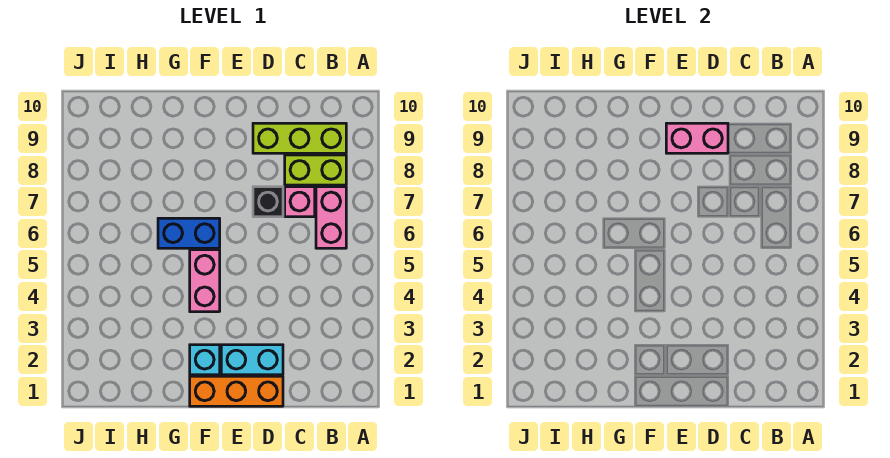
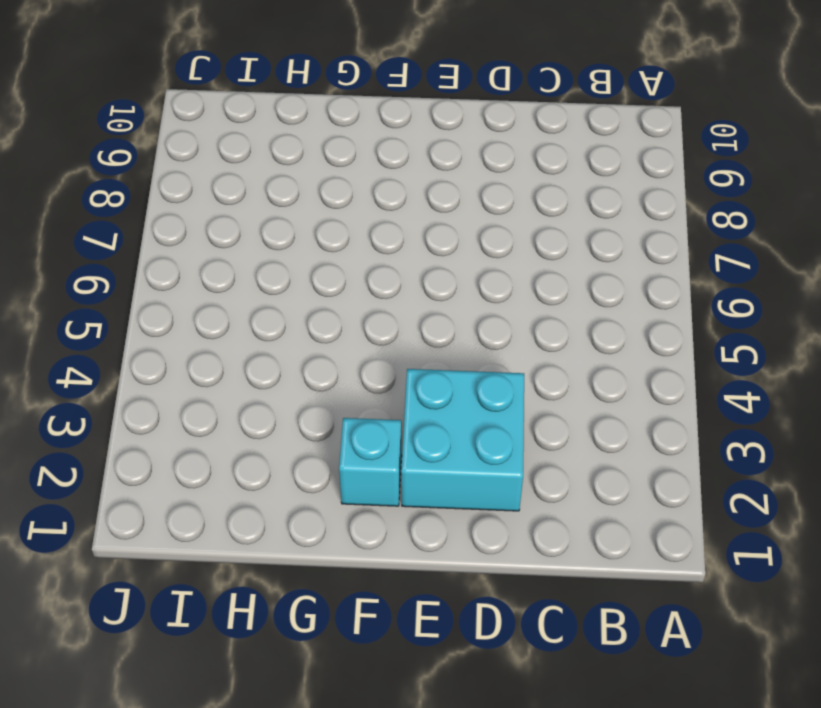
cyan 2x2 brick [401,369,524,511] -> cyan 1x2 brick [221,345,283,375]
none -> pink 1x2 brick [316,187,346,248]
none -> lime 1x2 brick [285,155,346,185]

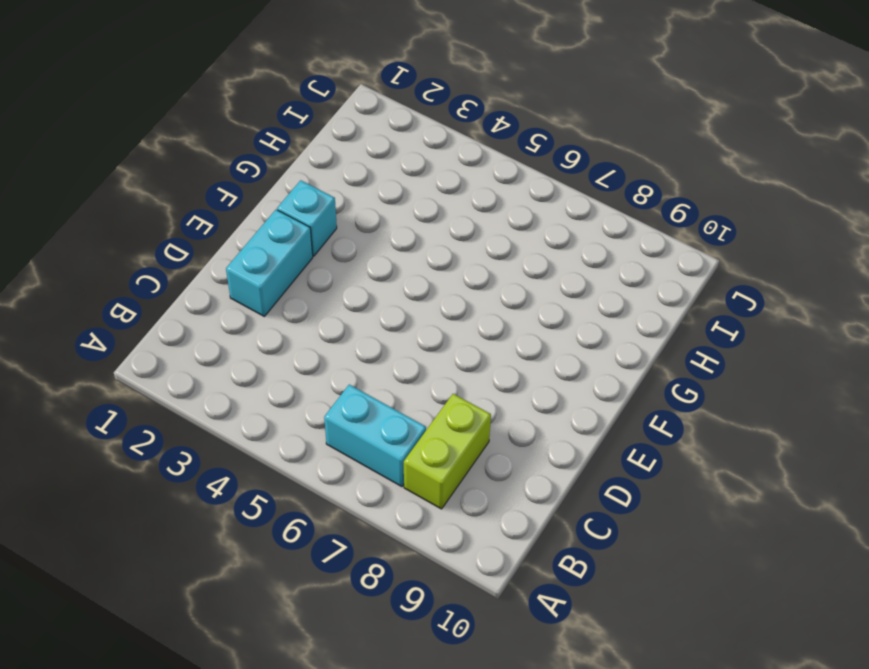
cyan 1x2 brick [324,385,426,487] -> pink 1x2 brick [316,187,346,248]
none -> lime 1x3 brick [253,123,346,153]
none -> pink 1x1 brick [285,187,315,217]

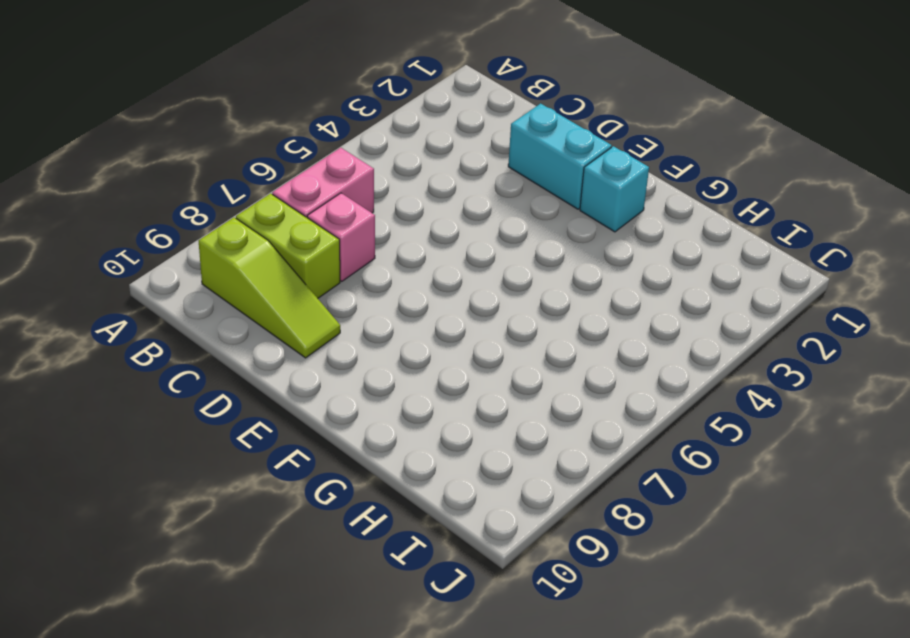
lime 1x3 slope [199,217,340,358] -> lime 1x3 brick [253,123,346,153]
none -> orange 1x3 brick [190,376,283,406]
none -> black 1x1 brick [253,187,283,217]

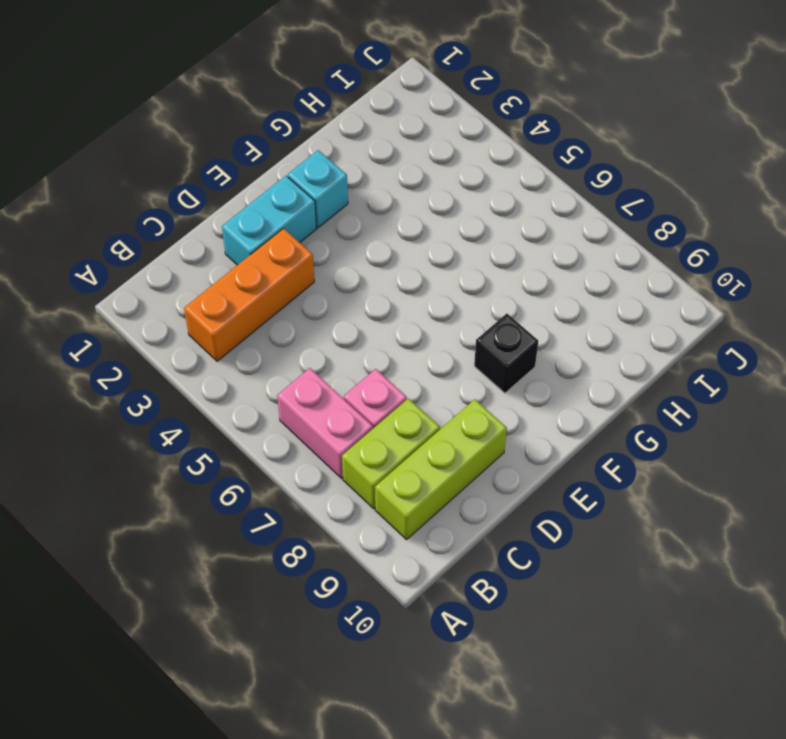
orange 1x3 brick [184,228,314,361] -> orange 1x3 brick moved to [190,376,283,406]
black 1x1 brick [474,314,538,393] -> black 1x1 brick moved to [253,187,283,217]
none -> pink 1x2 brick [190,250,220,312]
none -> blue 1x2 brick [158,218,220,248]

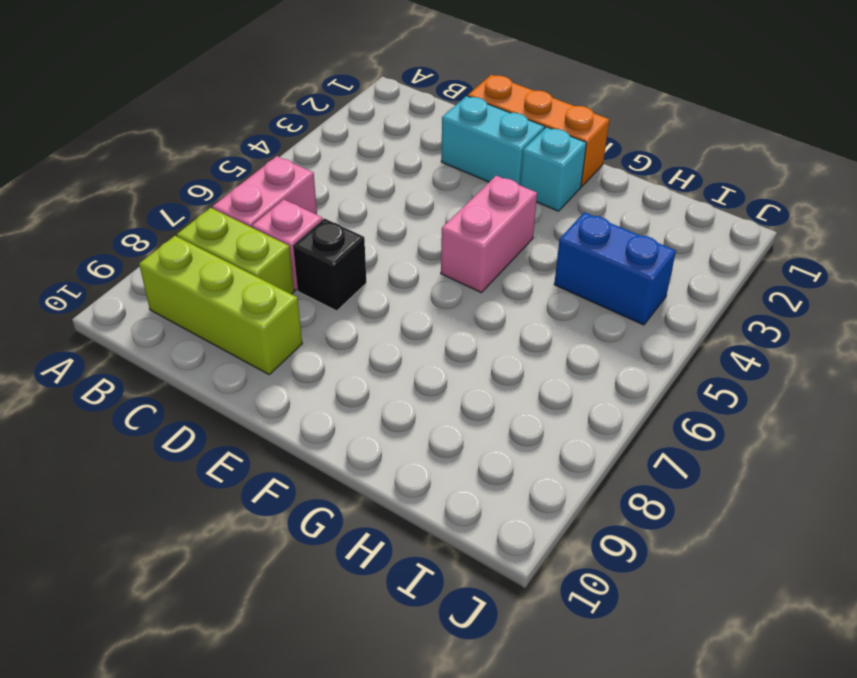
blue 1x2 brick [554,212,676,325] -> blue 1x2 brick moved to [158,218,220,248]
none -> pink 1x2 brick [666,123,728,153]

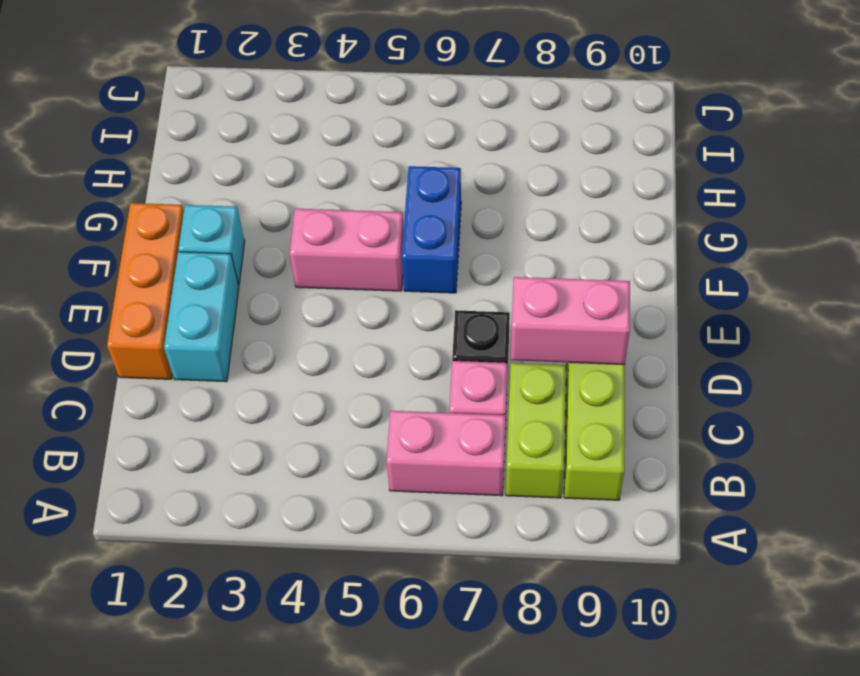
pink 1x2 brick [511,277,630,365] -> pink 1x2 brick turned to [666,123,728,153]

